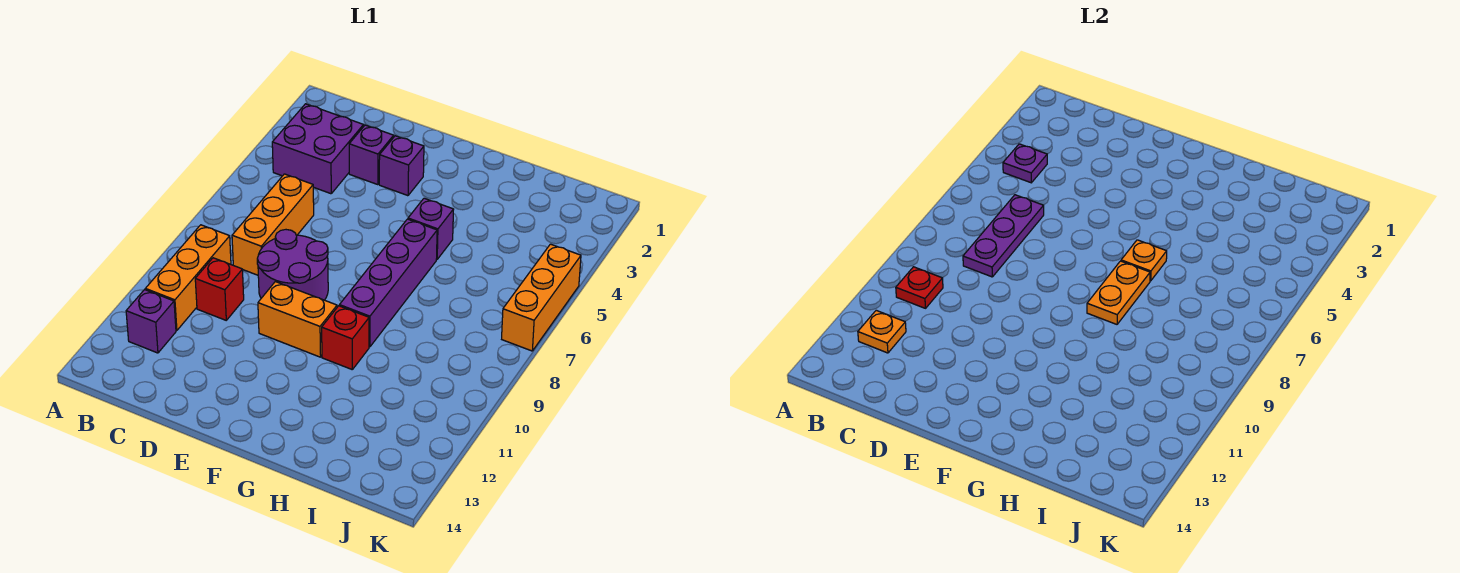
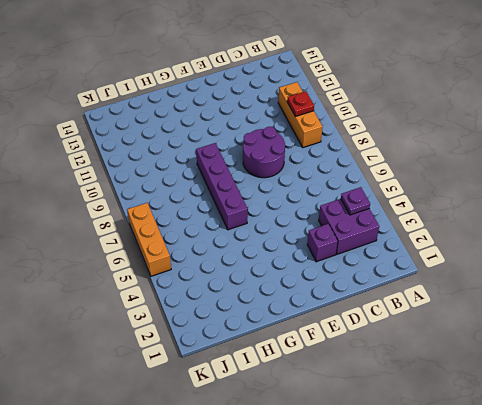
none -> purple 1x1 brick [126,290,176,353]
none -> orange 1x3 brick [232,174,314,275]
none -> red 1x1 brick [195,258,244,320]

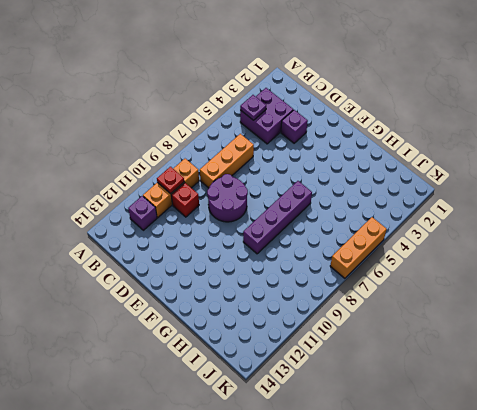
none -> purple 1x1 brick [379,136,424,196]
none -> orange 1x2 brick [258,282,337,357]
none -> purple 1x1 brick [408,198,454,259]

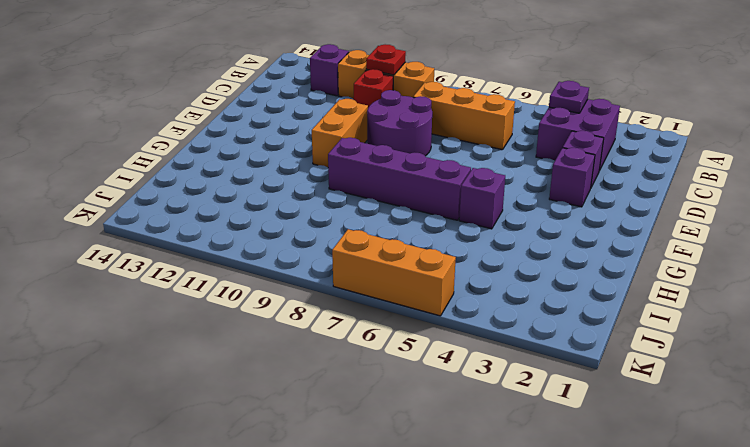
none -> red 1x1 brick [322,306,369,369]
none -> orange 1x1 plate [858,310,906,353]
none -> purple 1x3 plate [963,195,1044,277]

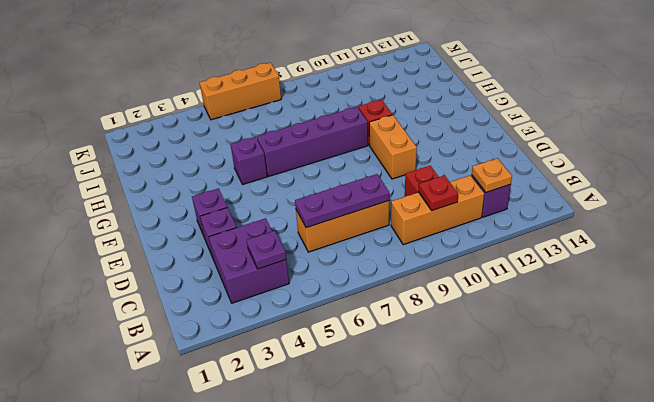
none -> purple 2x2 round brick [257,230,328,300]
none -> orange 1x1 plate [1121,240,1167,281]
none -> orange 1x2 plate [1087,261,1150,324]

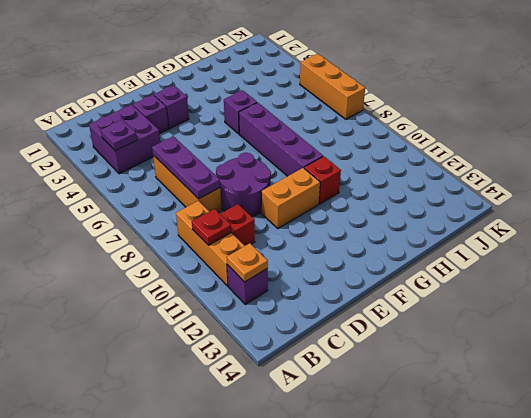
none -> orange 1x1 plate [1121,240,1167,281]
none -> orange 1x2 plate [1087,261,1150,324]

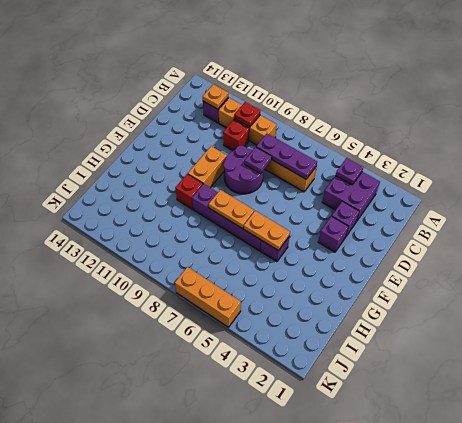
purple 1x1 plate [245,147,272,174] -> none
orange 1x2 plate [244,211,290,251] -> orange 1x1 plate [1121,240,1167,281]

